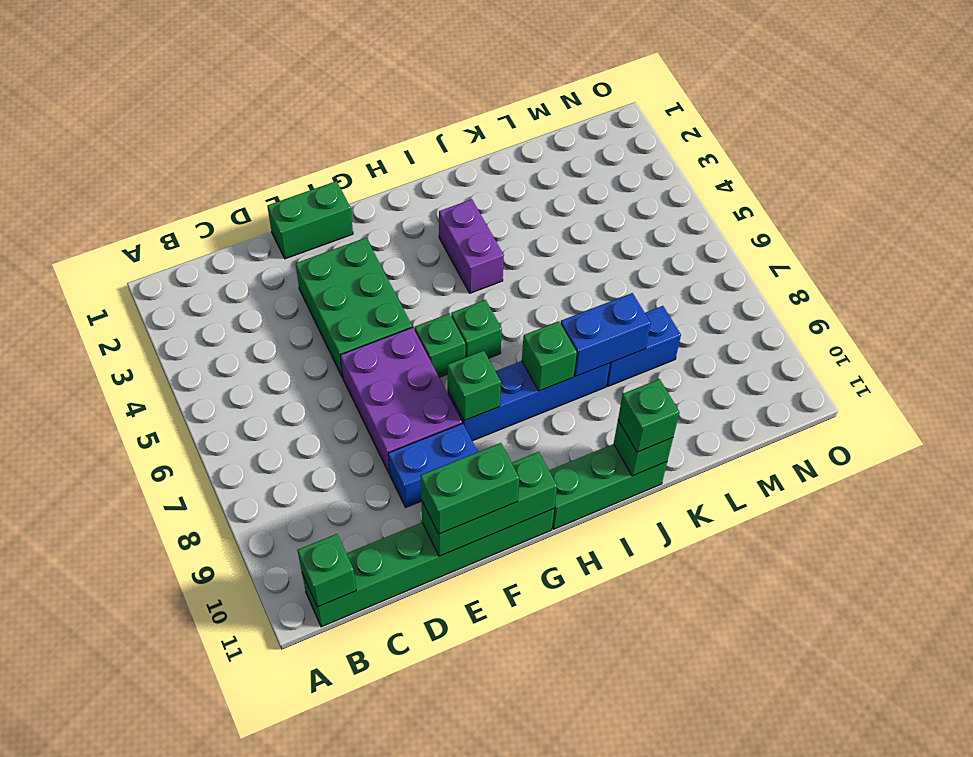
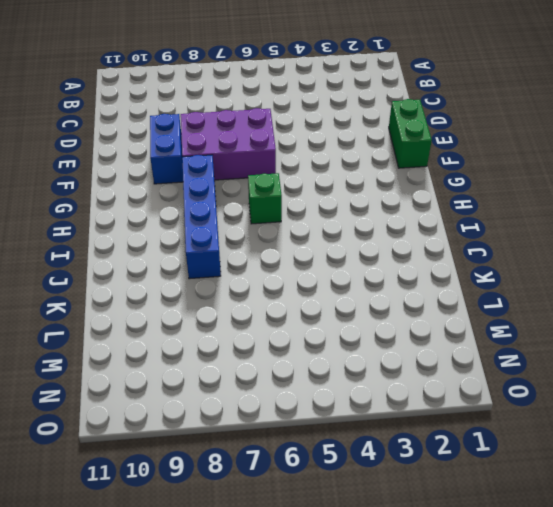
none -> green 1x6 brick [302,509,554,627]
none -> green 2x3 brick [296,238,412,378]
none -> green 1x1 brick [415,314,465,377]

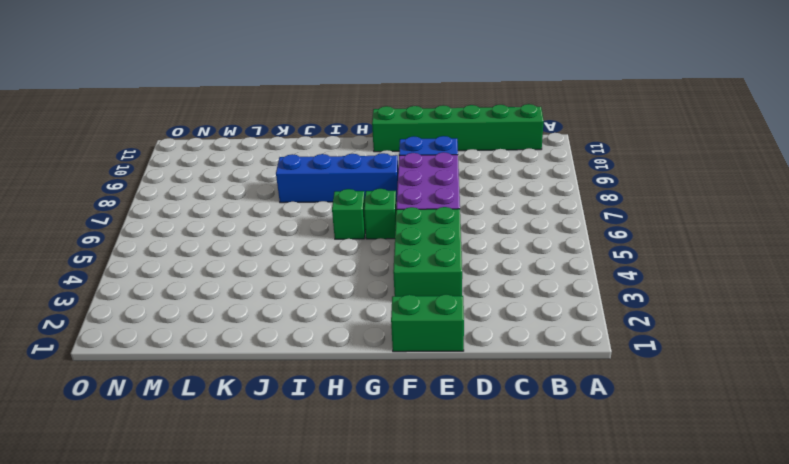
none -> green 1x3 brick [549,444,667,529]
none -> purple 1x2 brick [439,199,504,293]
none -> blue 1x2 brick [606,306,681,386]

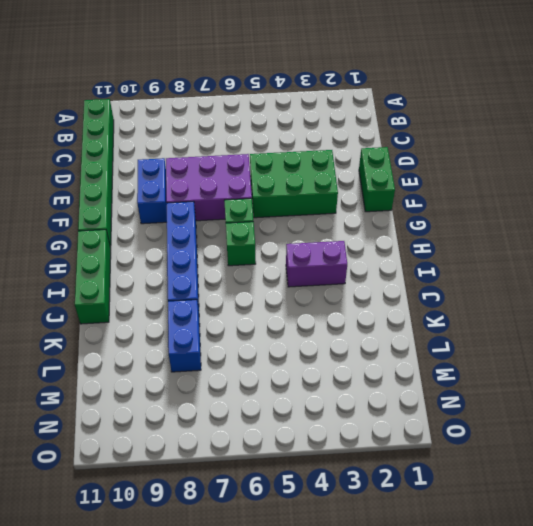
none -> green 1x1 brick [298,534,356,607]
none -> green 1x3 brick [421,452,557,556]
none -> green 1x1 brick [448,351,501,421]

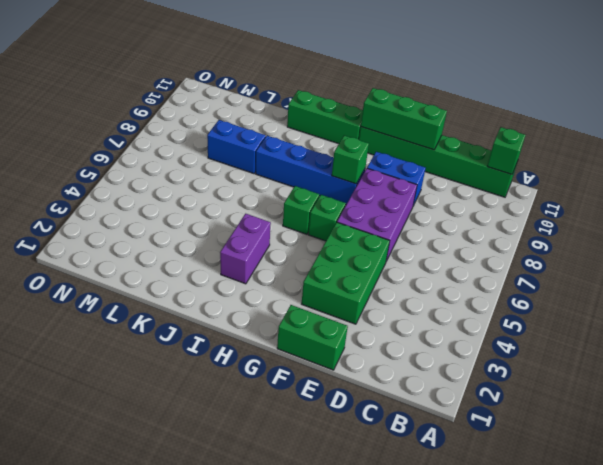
none -> green 1x1 brick [522,322,577,391]
none -> blue 1x2 brick [561,293,651,377]
none -> green 1x1 brick [614,420,673,476]

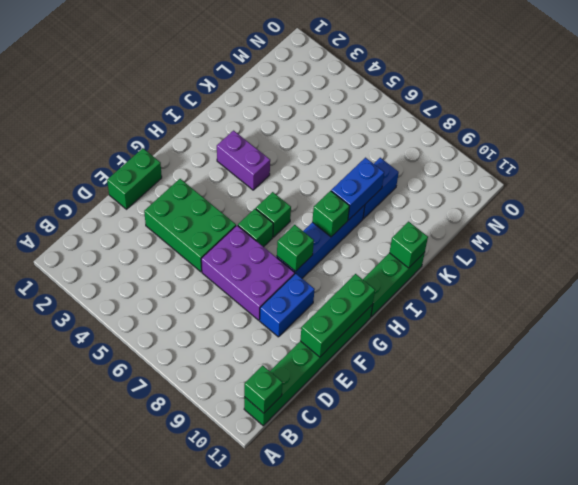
none -> green 1x2 brick [421,443,519,534]
none -> green 1x1 brick [618,379,680,452]

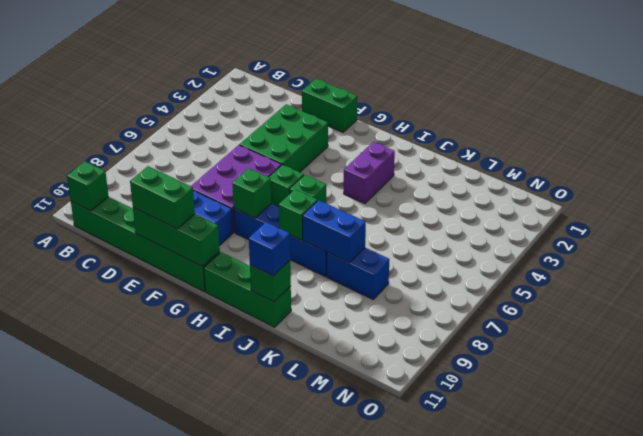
blue 1x1 brick [249,222,290,276] -> green 1x1 brick [618,379,680,452]

